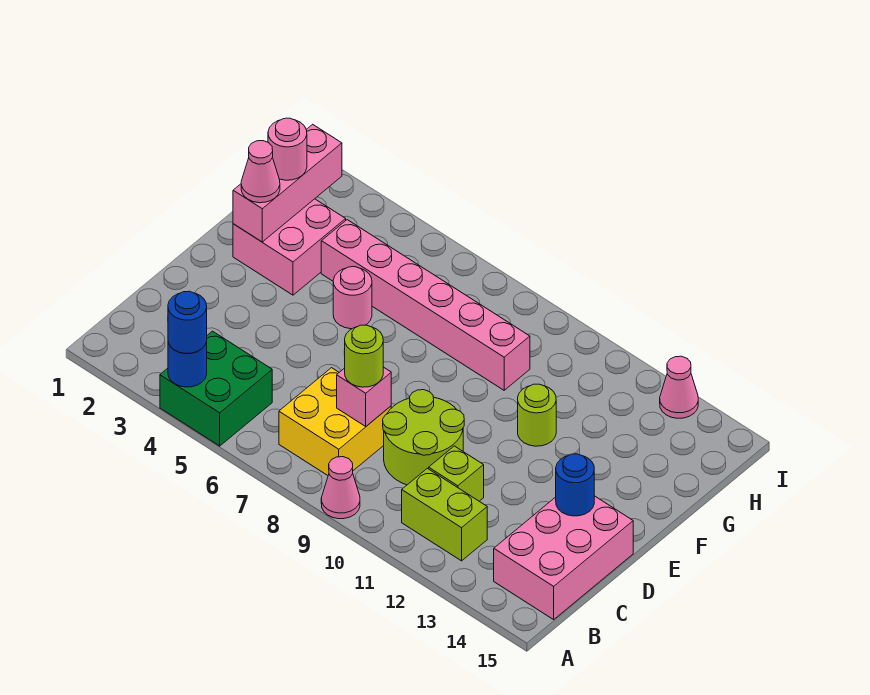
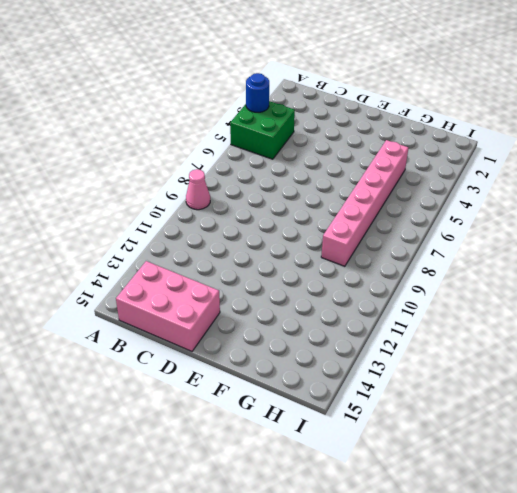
none -> yellow 2x2 brick [279,368,391,475]
none -> lime 1x2 brick [402,468,487,561]
none -> lime 2x2 round brick [383,390,464,485]

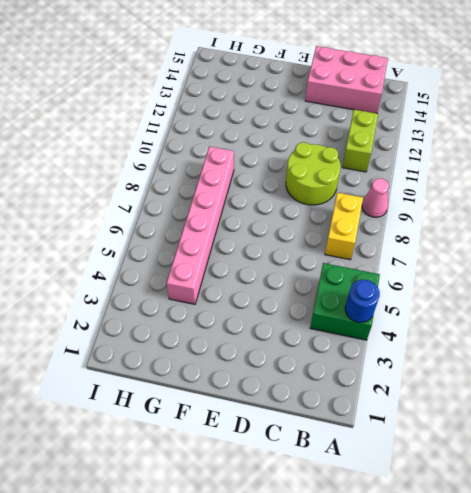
yellow 1x2 brick [325,193,363,260] -> yellow 2x2 brick [279,368,391,475]
none -> lime 1x1 brick [429,446,484,501]
none -> pink 2x2 brick [233,199,346,295]
none -> pink 1x1 round brick [333,267,372,329]

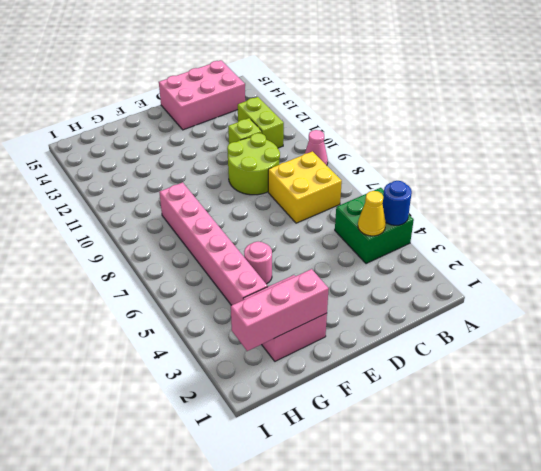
yellow 1x1 cone [358,191,386,236] -> none
none -> lime 1x1 round brick [518,384,556,446]
none -> pink 1x1 cone [660,356,698,418]
none -> pink 1x1 brick [337,367,391,426]

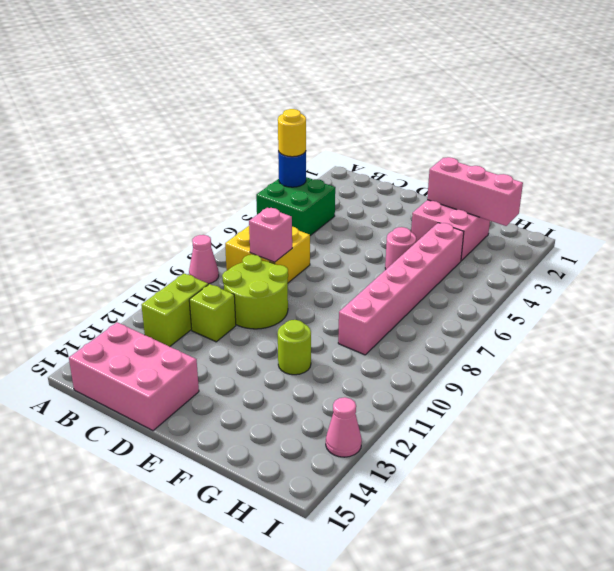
yellow 1x1 round brick [278,109,306,157] -> blue 1x1 round brick [168,291,207,354]
none -> blue 1x1 round brick [556,454,594,516]
none -> lime 1x1 round brick [345,325,383,387]
none -> pink 1x1 cone [241,141,280,203]

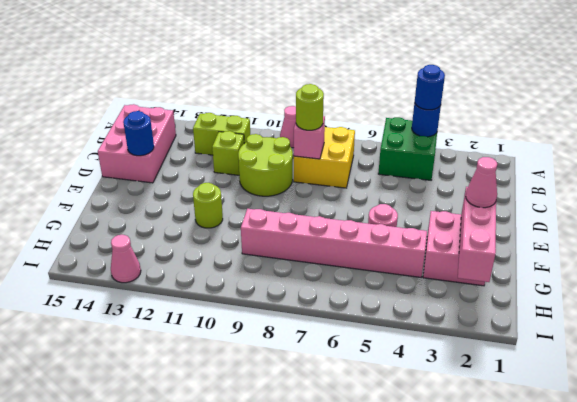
none -> pink 1x1 round brick [268,118,307,180]

